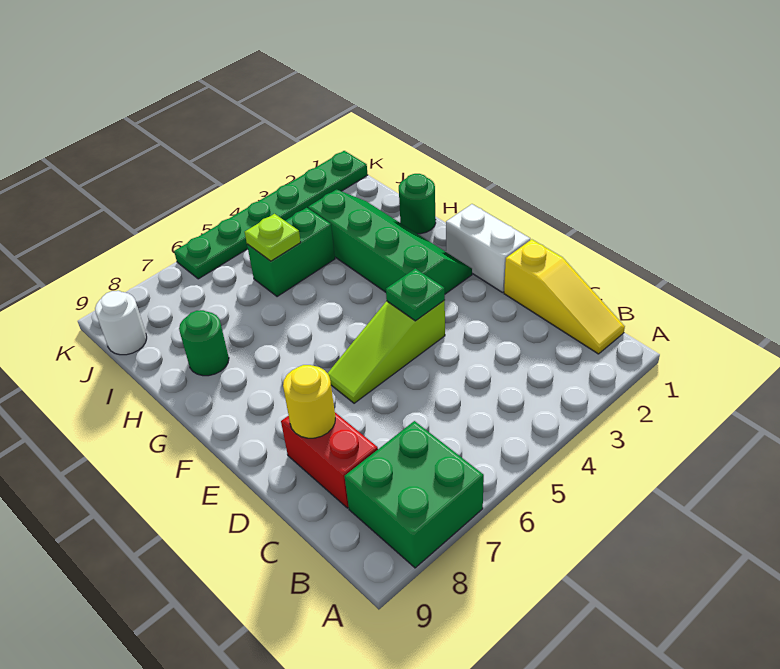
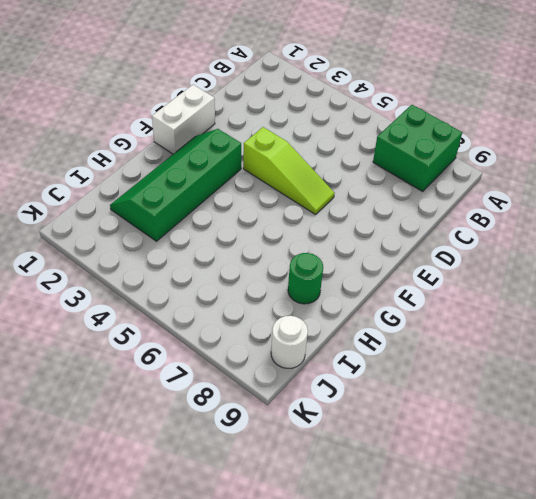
none -> yellow 1x3 slope [504,239,625,354]
none -> red 1x2 brick [281,413,378,508]
none -> green 1x1 round brick [399,174,436,234]

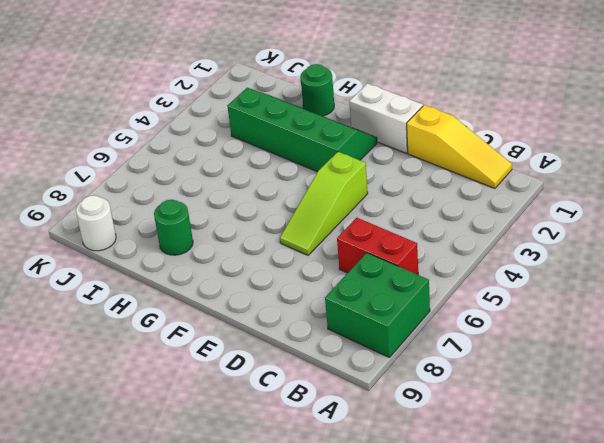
red 1x2 brick [337,218,418,275] -> red 1x2 brick moved to [281,413,378,508]
none -> green 1x2 brick [247,208,335,297]
none -> green 1x6 plate [174,151,368,279]
none -> yellow 1x1 round brick [283,365,335,438]

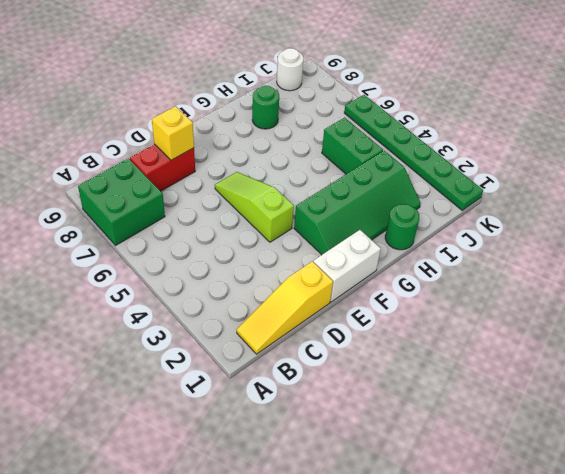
yellow 1x1 brick [152,106,194,160] -> yellow 1x1 round brick [283,365,335,438]
none -> green 1x1 plate [386,268,445,321]
none -> lime 1x1 plate [245,214,301,261]

